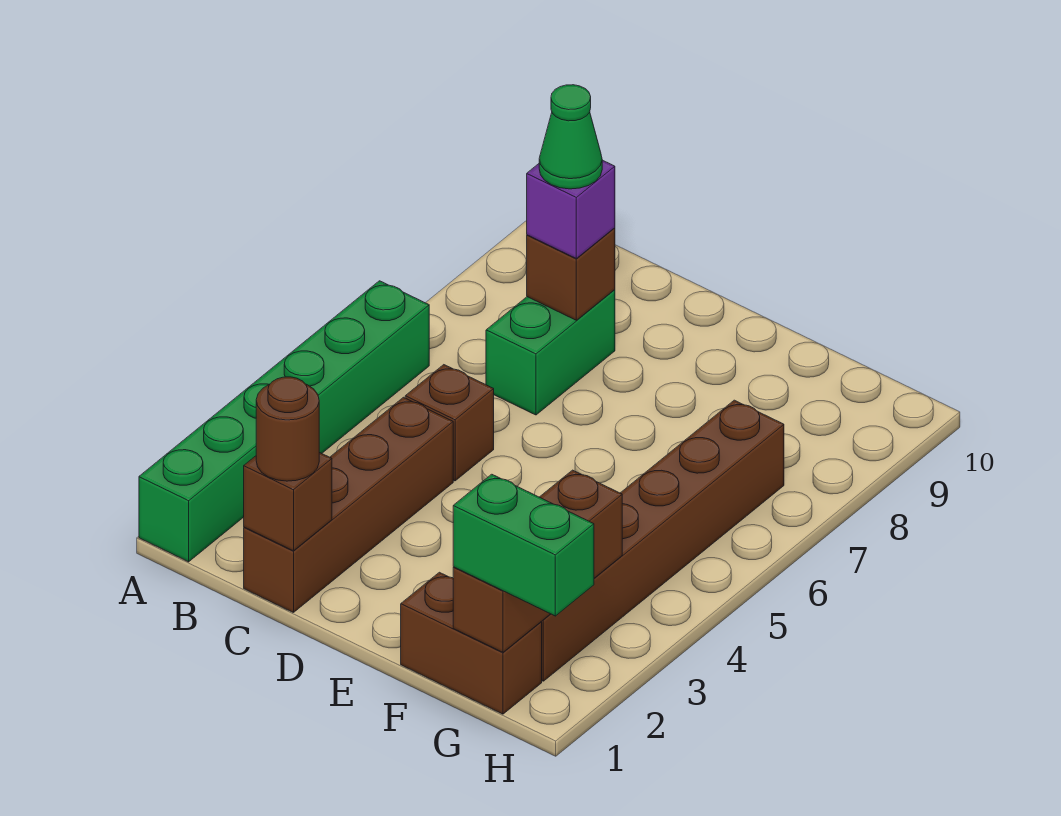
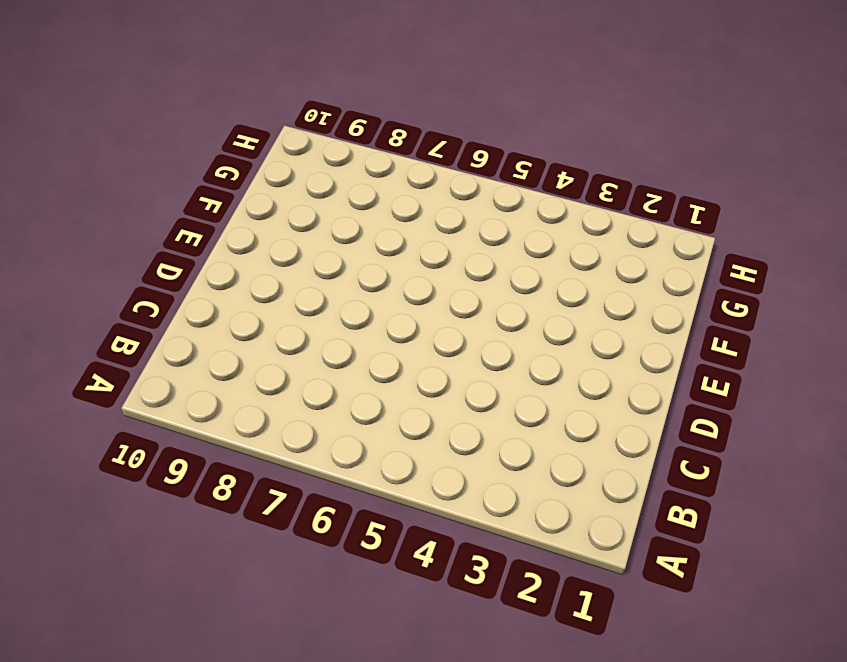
none -> green 1x6 brick [139,281,429,562]
none -> brown 1x4 brick [244,397,453,613]
none -> brown 1x1 brick [405,365,494,481]

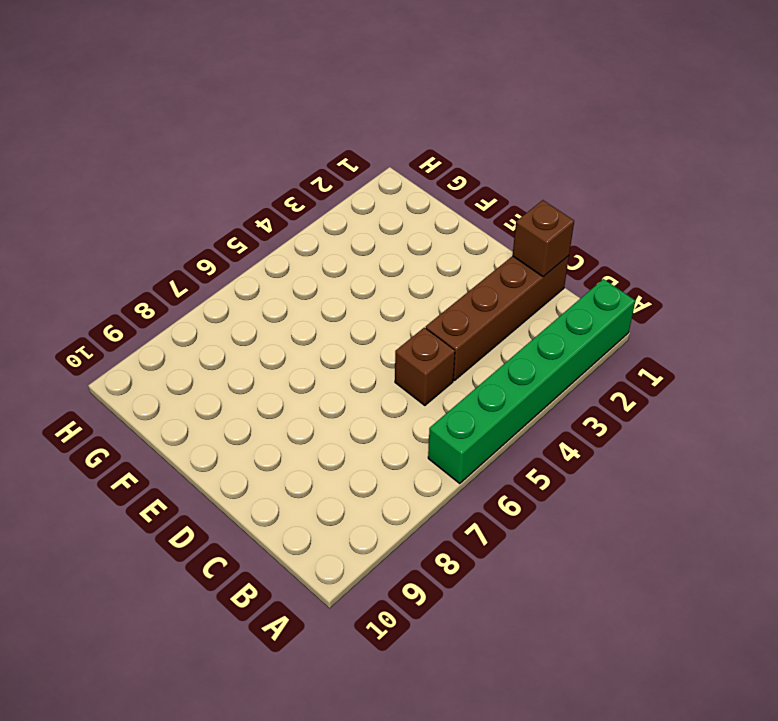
none -> green 1x2 brick [486,290,615,415]
none -> brown 1x2 brick [401,572,542,714]
none -> brown 1x6 brick [541,400,784,681]

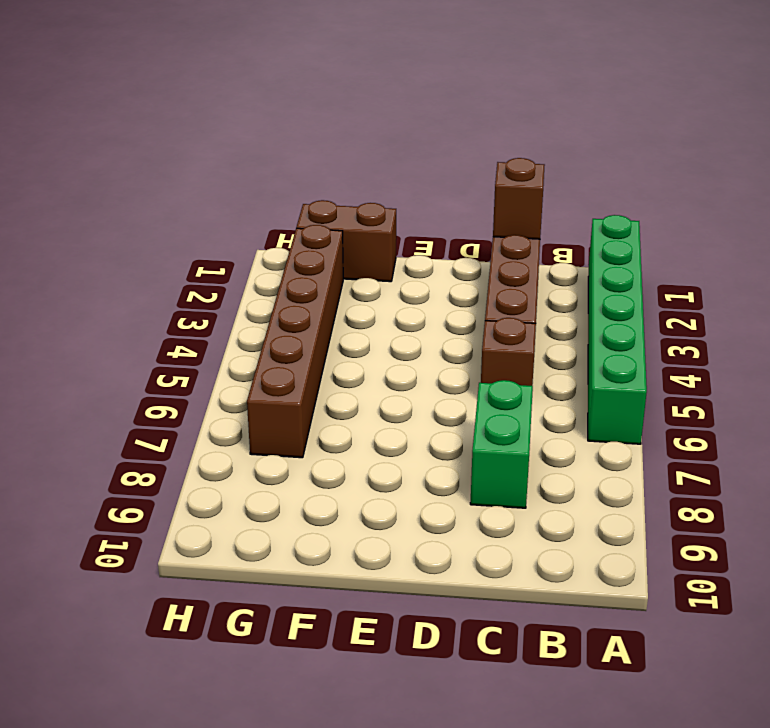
none -> brown 1x1 brick [527,228,615,320]
none -> brown 1x3 brick [453,470,622,652]
none -> brown 1x1 round brick [256,377,319,481]

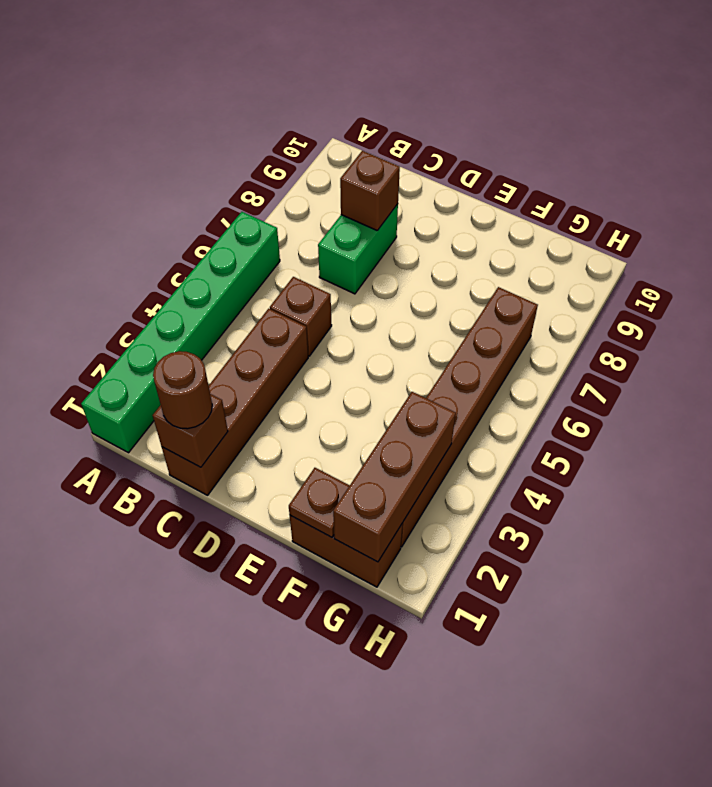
brown 1x1 plate [289,468,350,537] -> none
none -> purple 1x1 brick [527,160,615,258]
none -> green 1x2 brick [453,474,594,616]
none -> green 1x1 cone [539,85,602,189]

